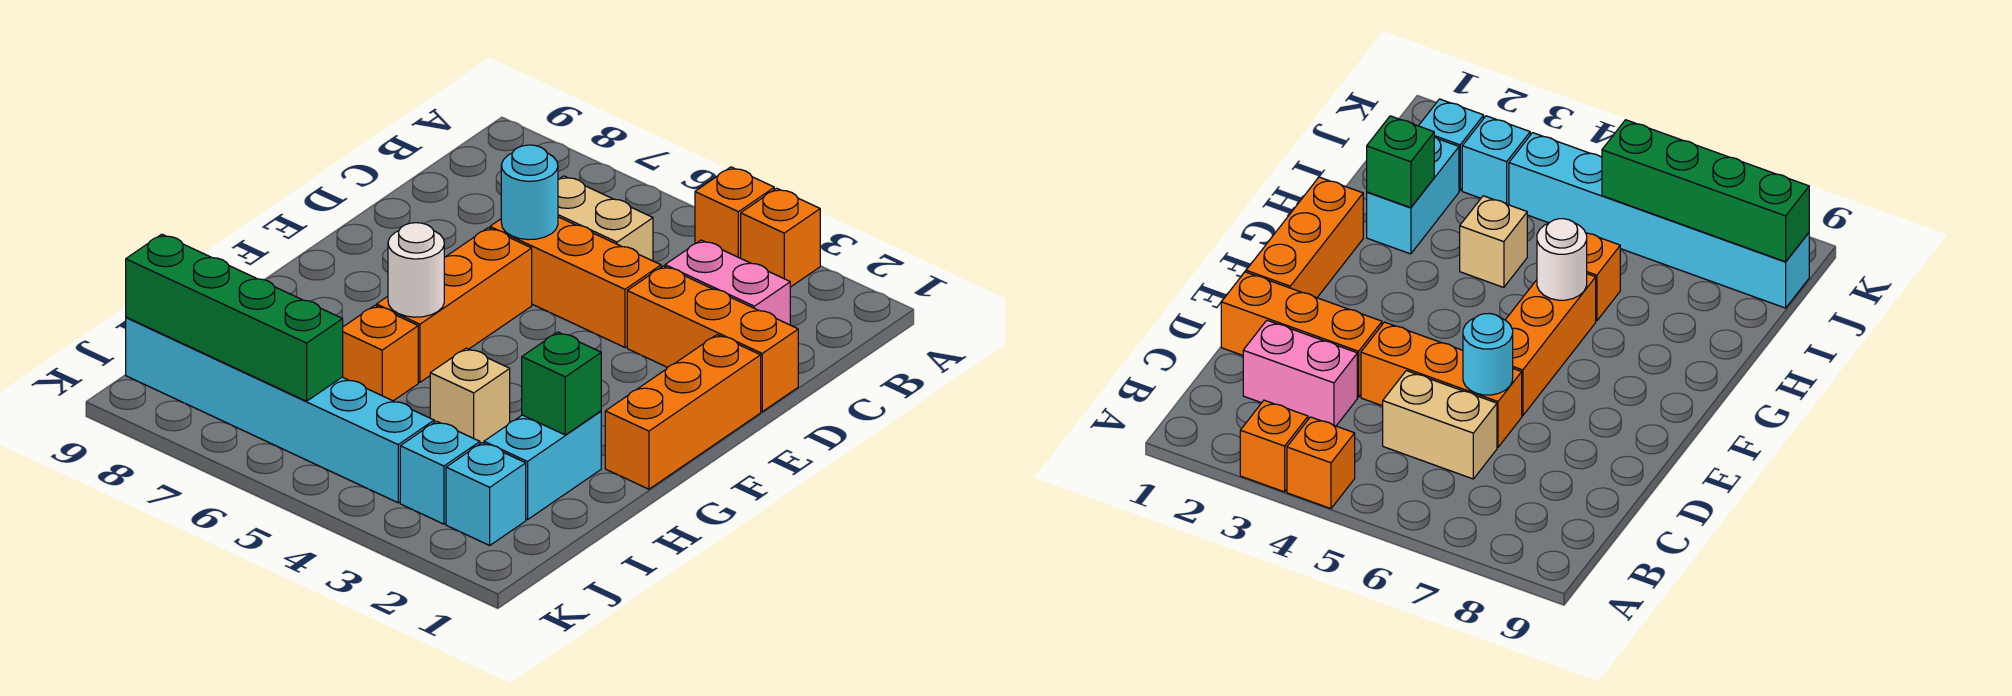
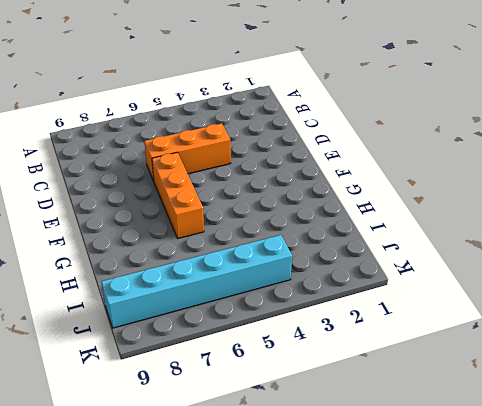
none -> orange 1x1 brick [741,188,820,287]
none -> orange 1x1 brick [695,167,774,258]
none -> pink 1x2 brick [665,240,790,325]

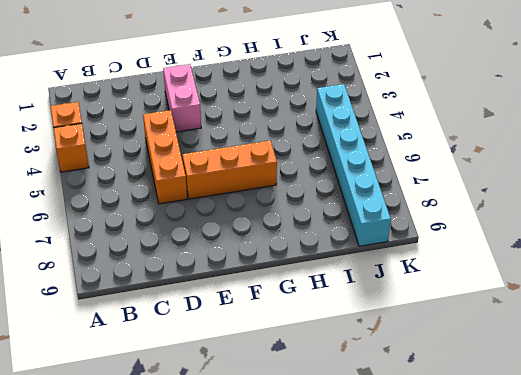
pink 1x2 brick [163,64,201,132] -> pink 1x2 brick moved to [665,240,790,325]
none -> tan 1x2 brick [558,176,653,261]
none -> orange 1x3 brick [627,266,798,411]
none -> orange 1x3 brick [605,335,761,489]

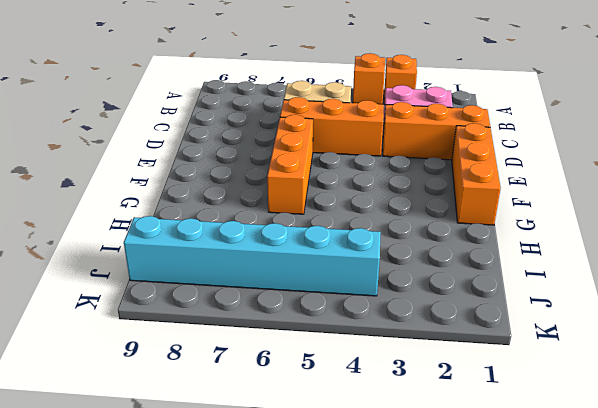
none -> cyan 1x2 brick [484,411,601,520]
none -> tan 1x1 brick [430,348,510,444]
none -> orange 1x1 brick [343,305,418,401]

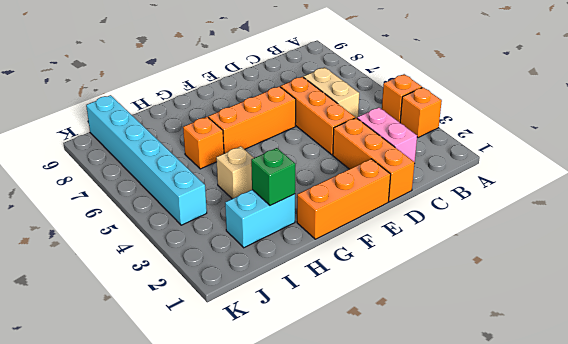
none -> cyan 1x1 brick [446,443,526,545]
none -> cyan 1x1 brick [400,421,480,524]
none -> cyan 1x1 round brick [501,145,558,240]

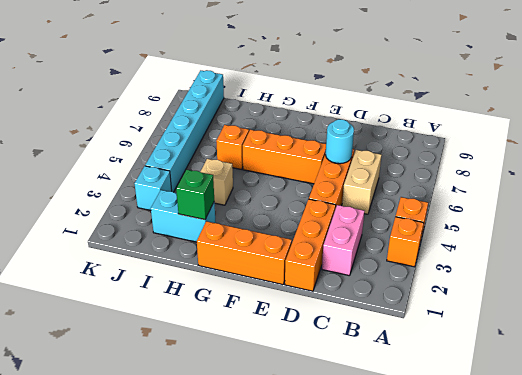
none -> cyan 1x1 brick [446,443,526,545]
none -> white 1x1 round brick [388,223,444,317]
none -> green 1x4 brick [126,234,343,401]

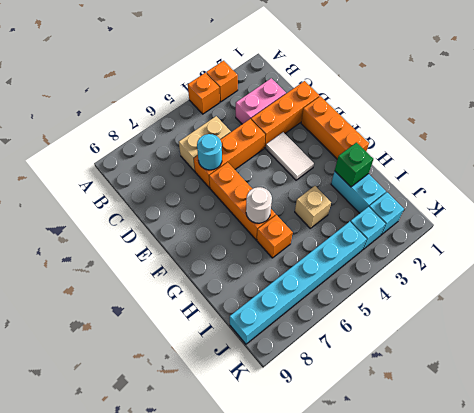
white 1x2 tile [266,132,314,180] -> none
none -> green 1x4 brick [126,234,343,401]

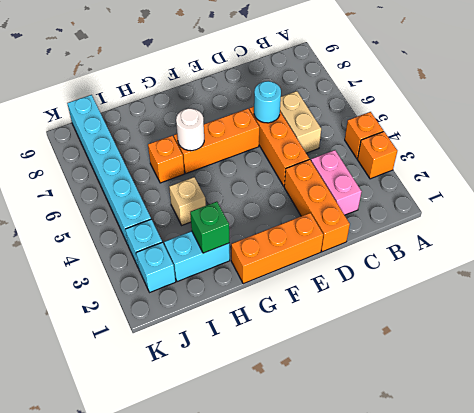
none -> green 1x4 brick [126,234,343,401]

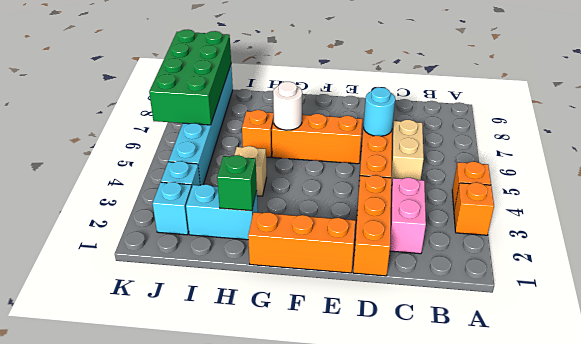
green 2x4 brick [149,30,231,125] -> green 1x4 brick [126,234,343,401]

